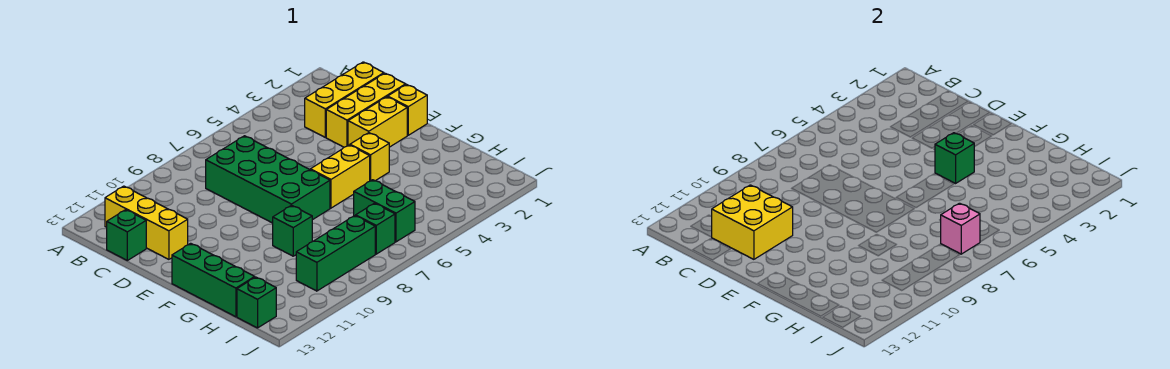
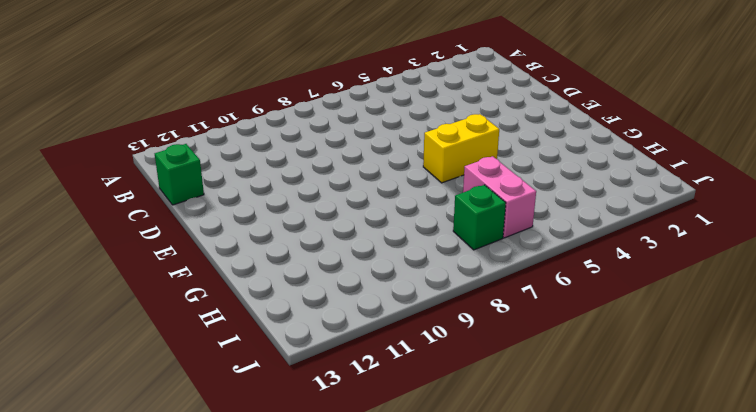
pink 1x2 brick [463,156,536,238] -> green 1x2 brick [354,180,415,242]
none -> yellow 1x3 brick [105,186,188,259]
none -> yellow 1x3 brick [305,62,384,137]
none -> green 2x4 brick [206,136,330,223]

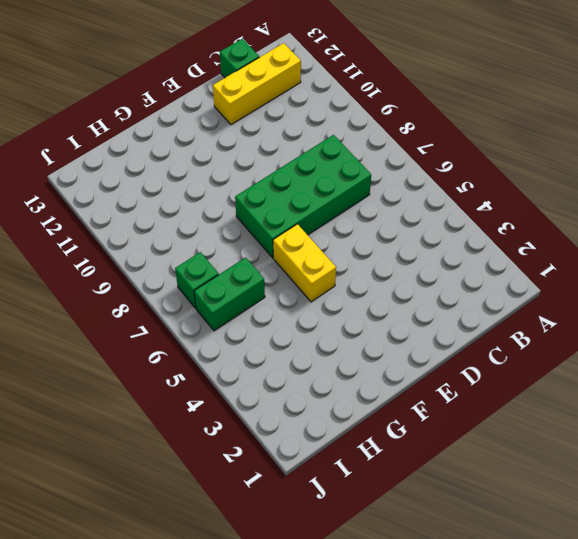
none -> yellow 1x3 brick [305,62,384,137]
none -> yellow 1x3 brick [326,73,406,147]
none -> yellow 1x1 brick [388,85,427,135]

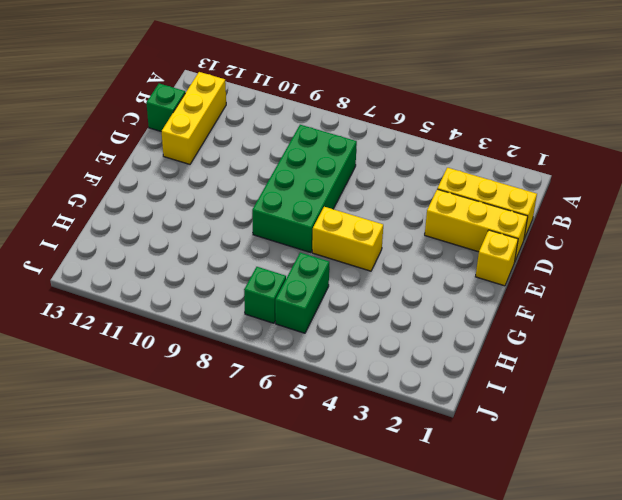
none -> yellow 1x2 brick [348,97,407,147]
none -> yellow 1x1 brick [350,133,389,181]
none -> green 1x3 brick [172,243,255,317]

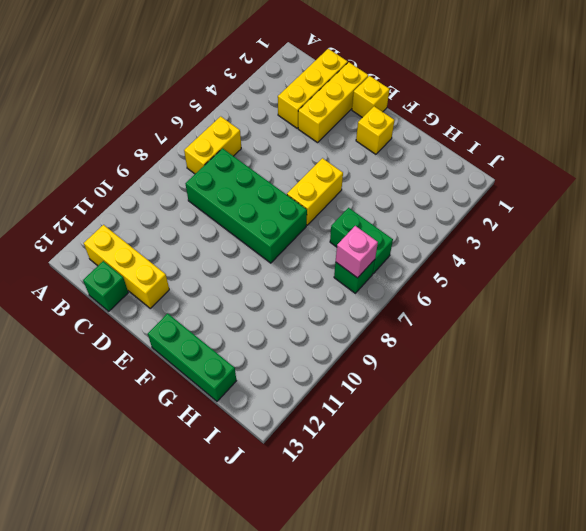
yellow 1x2 brick [184,116,241,174] -> yellow 1x2 brick moved to [348,97,407,147]
yellow 1x1 brick [356,106,395,154] -> yellow 1x1 brick moved to [350,133,389,181]
none -> green 1x1 brick [273,205,312,256]
none -> green 1x3 brick [296,216,375,291]
none -> green 1x1 brick [237,277,276,328]

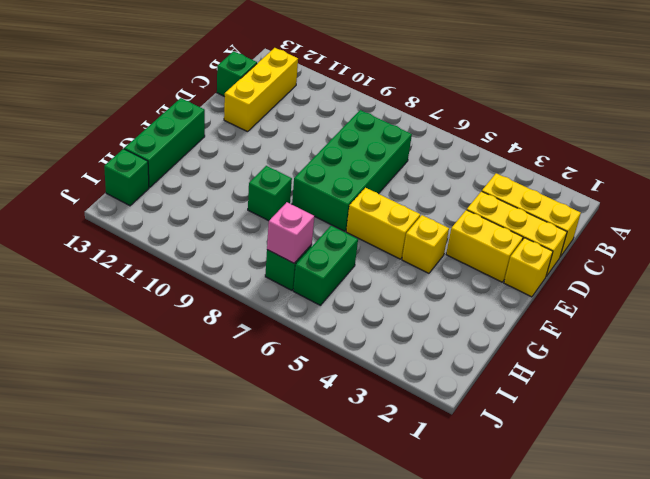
none -> green 1x3 brick [296,216,375,291]
none -> yellow 2x2 brick [712,185,793,259]
none -> green 1x1 brick [935,133,974,183]

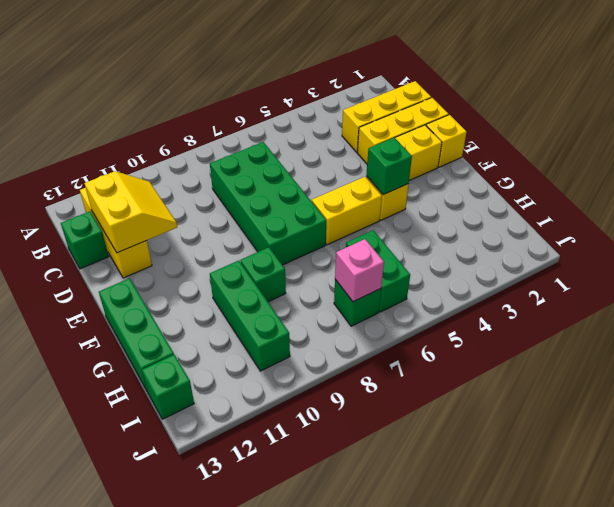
yellow 2x2 slope [84,171,177,253] -> yellow 2x2 brick [712,185,793,259]
green 1x3 brick [210,261,290,371] -> green 1x3 brick turned to [296,216,375,291]

